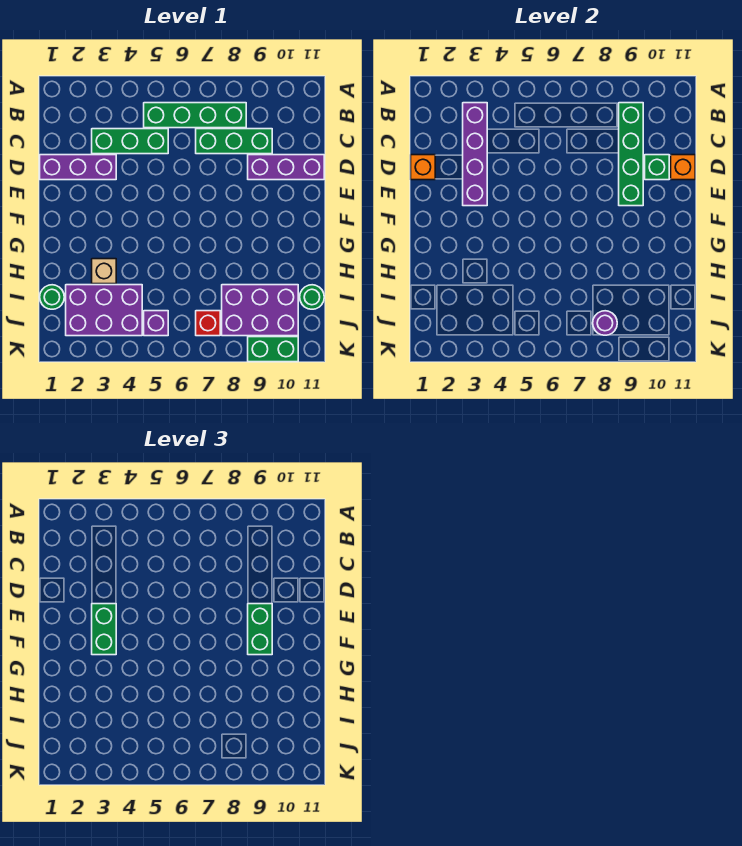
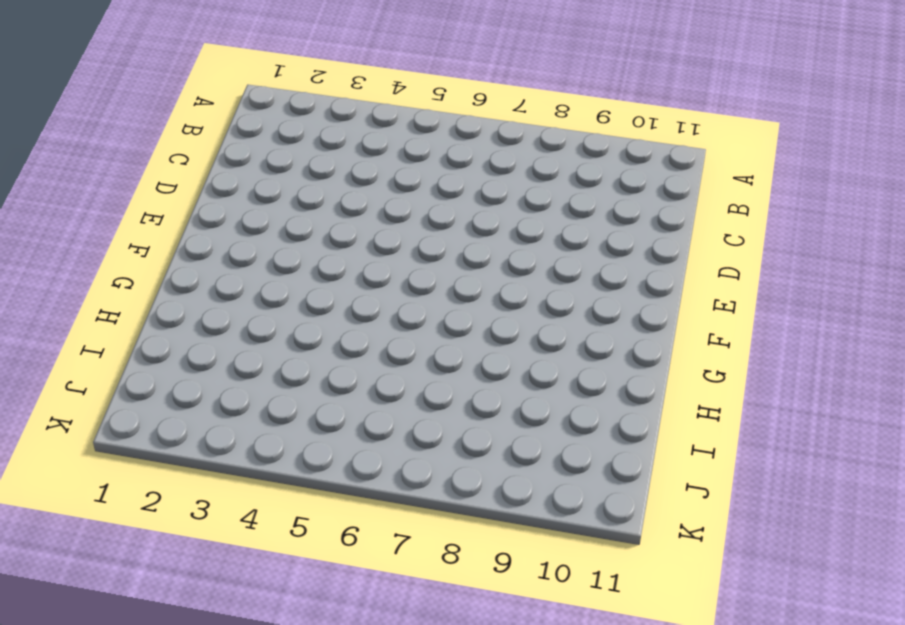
none -> green 1x4 brick [144,103,246,128]
none -> green 1x3 brick [92,129,168,154]
none -> green 1x3 brick [196,129,272,154]

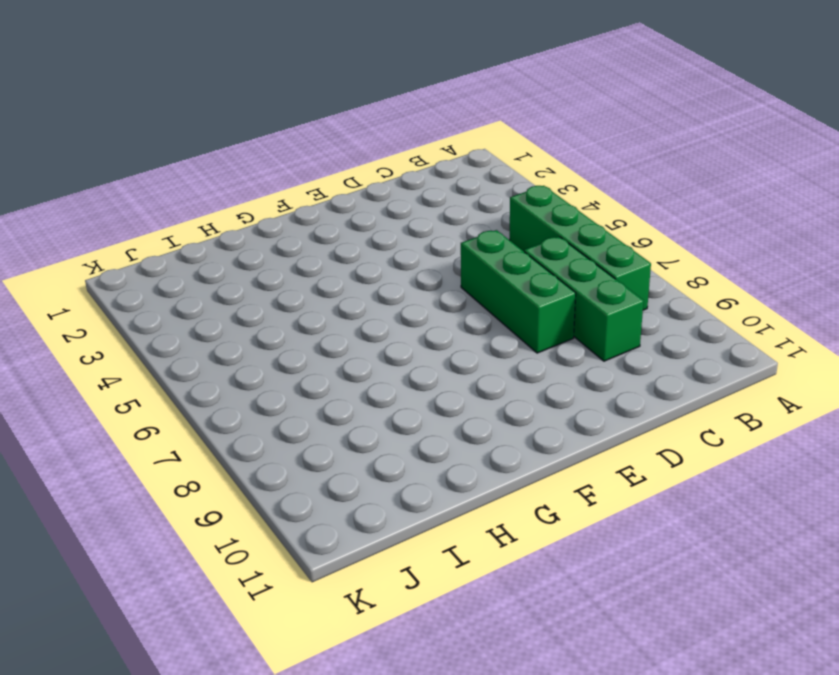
green 1x3 brick [461,230,576,353] -> green 1x3 brick moved to [92,129,168,154]
none -> purple 1x3 brick [40,155,116,180]
none -> purple 1x3 brick [248,155,324,180]
none -> tan 1x1 brick [92,259,116,284]

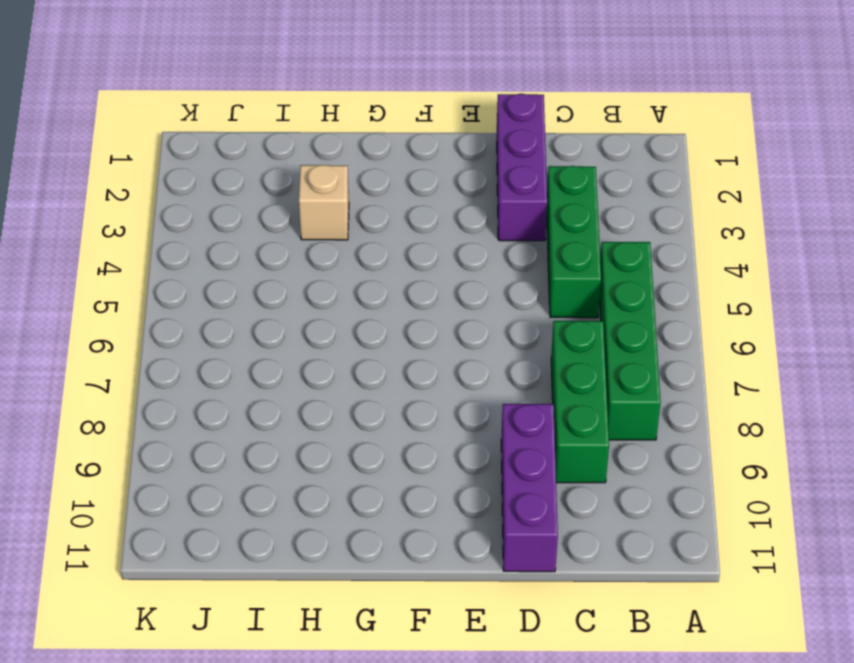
none -> green 1x1 round brick [40,285,64,309]
none -> purple 2x3 brick [66,285,142,336]
none -> purple 2x3 brick [222,285,298,336]

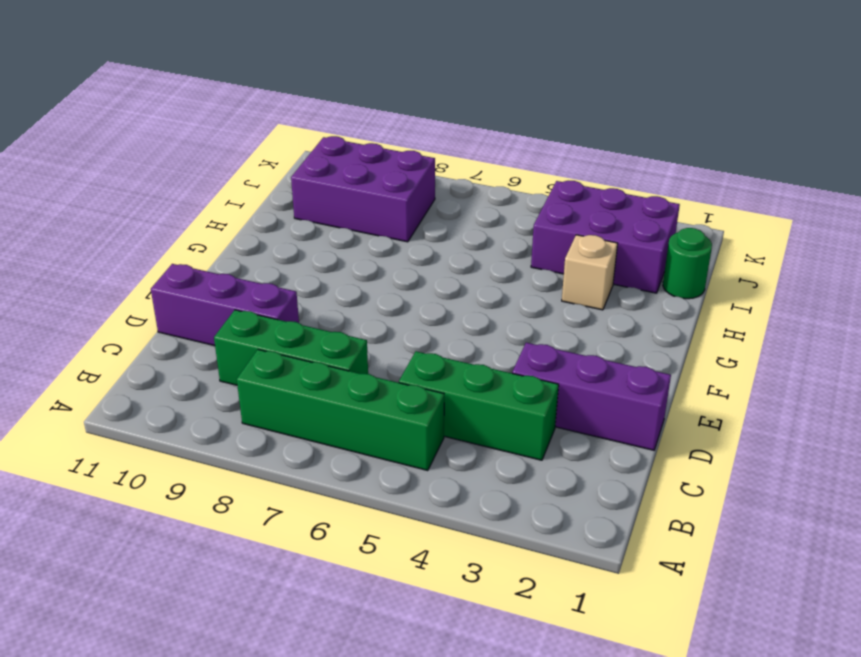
none -> green 1x1 round brick [300,285,324,309]
none -> purple 1x1 brick [144,311,168,336]
none -> red 1x1 brick [196,311,220,336]

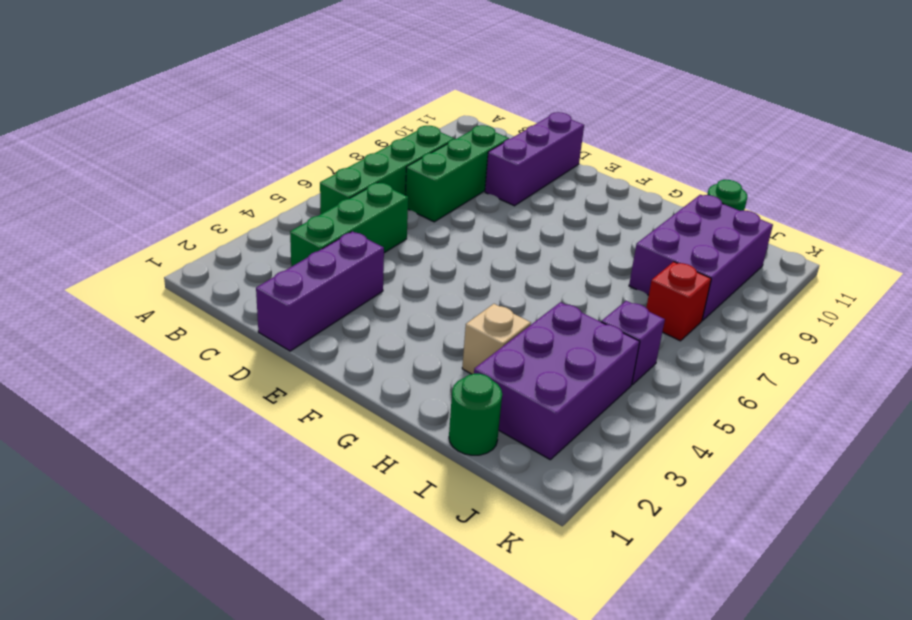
none -> green 1x2 brick [248,337,298,362]
none -> purple 1x4 brick [463,103,487,206]
none -> green 1x4 brick [619,103,643,206]

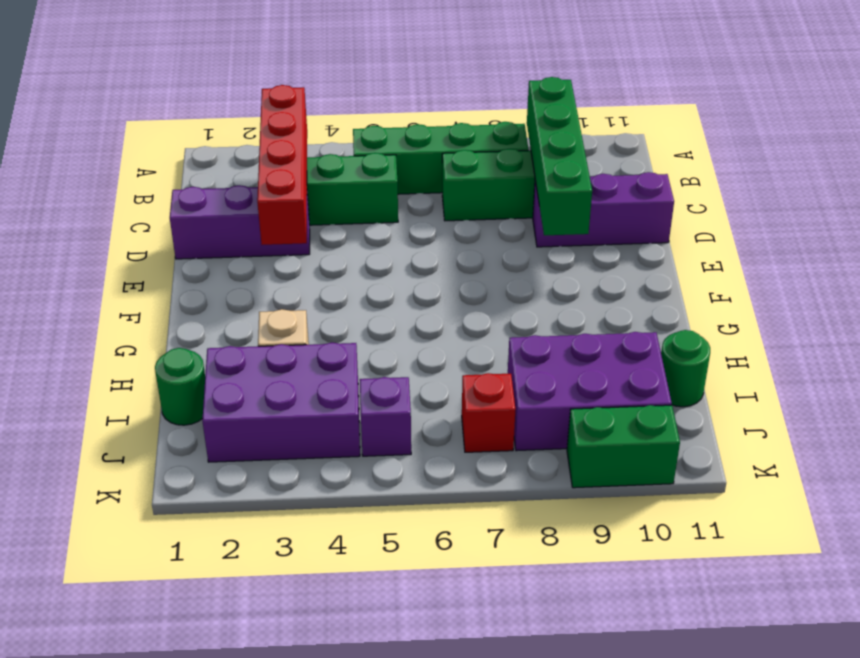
red 1x4 brick [257,85,307,245] -> purple 1x4 brick [463,103,487,206]
none -> orange 1x1 brick [411,155,435,180]
none -> green 1x1 brick [645,155,669,180]
none -> orange 1x1 brick [671,155,695,180]

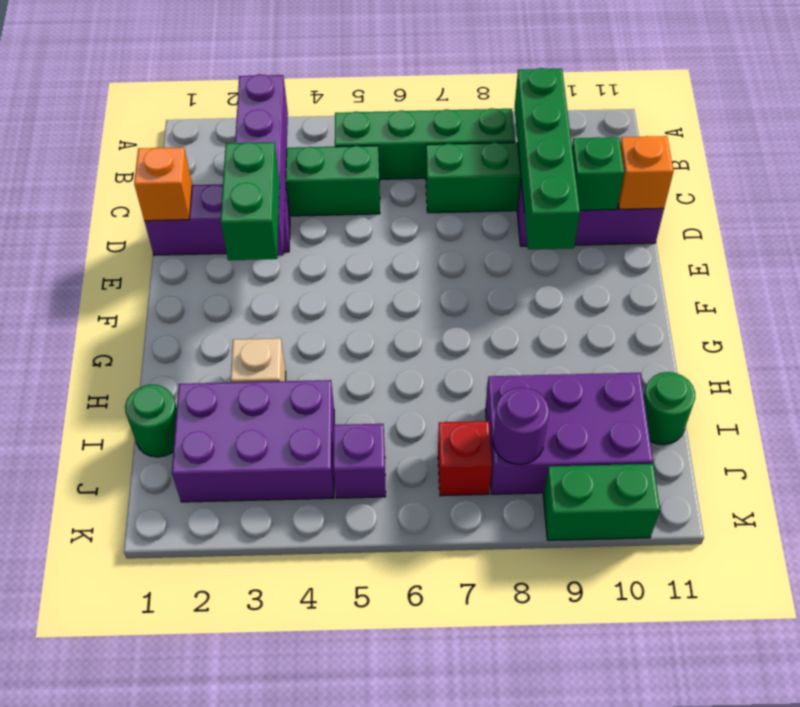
none -> green 1x2 brick [248,604,272,655]

